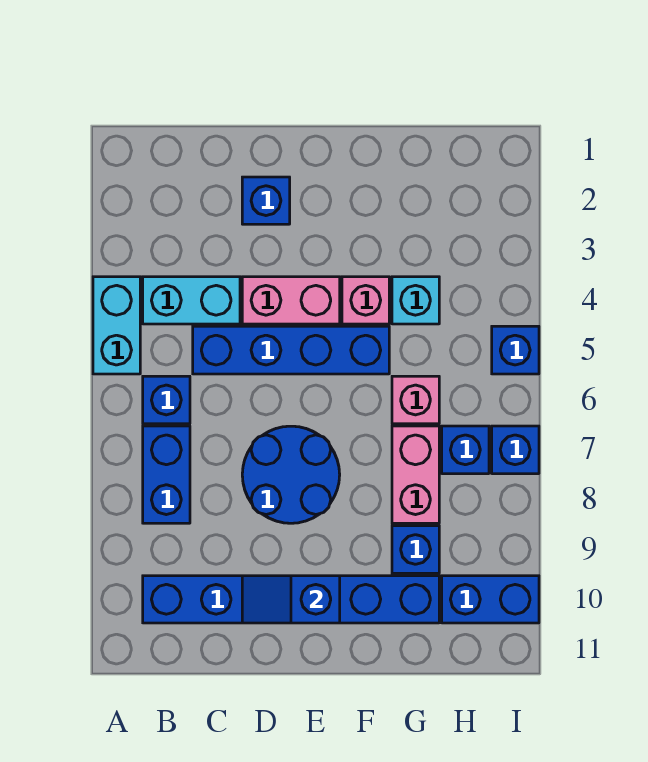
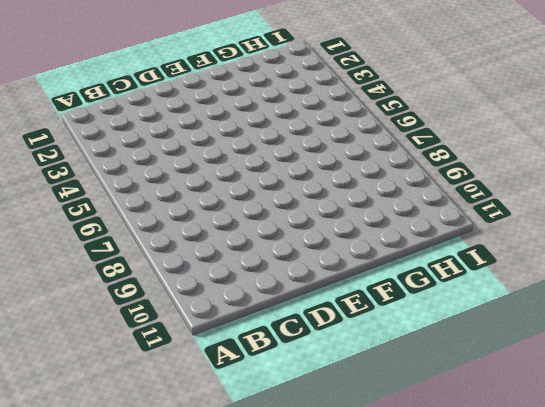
none -> cyan 1x2 brick [93,277,140,374]
none -> cyan 1x2 brick [143,277,240,324]
none -> blue 1x1 brick [143,376,190,424]

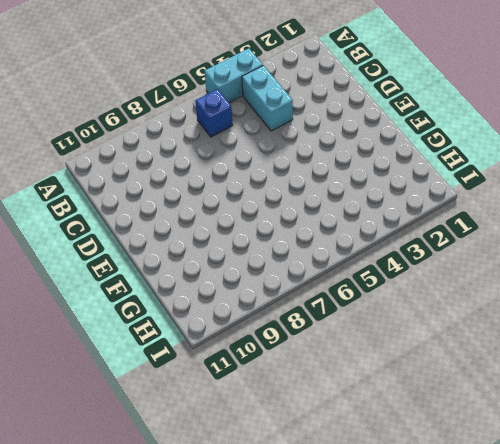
none -> blue 1x2 brick [143,426,190,523]
none -> blue 1x6 brick [143,576,439,623]
none -> blue 1x4 brick [193,326,389,374]

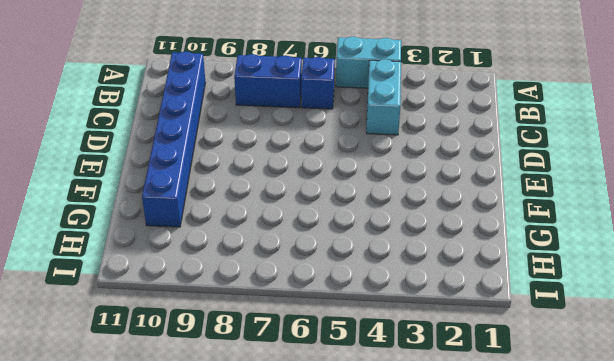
none -> blue 1x4 brick [193,326,389,374]
none -> blue 1x1 brick [242,177,290,224]
none -> pink 1x2 brick [242,277,340,324]

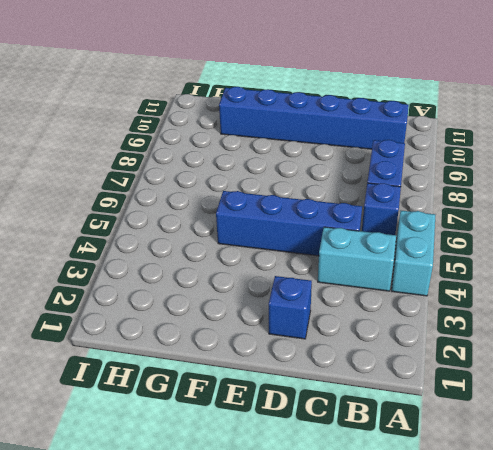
none -> pink 1x2 brick [242,277,340,324]
none -> blue 2x2 round brick [242,426,340,523]
none -> pink 1x1 brick [342,277,389,324]

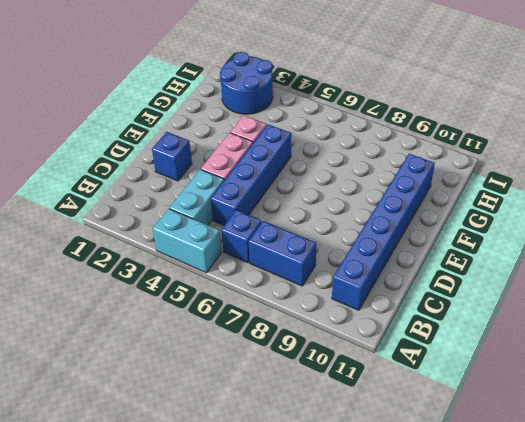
blue 2x2 round brick [220,52,273,114] -> blue 2x2 round brick moved to [242,426,340,523]
none -> cyan 1x1 brick [392,277,439,324]
none -> pink 1x1 brick [392,376,439,424]
none -> pink 1x2 brick [392,426,439,523]

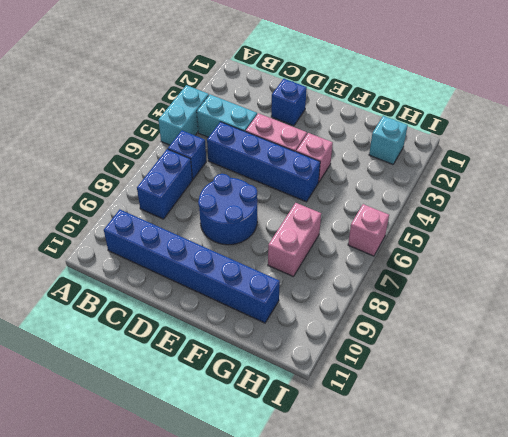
cyan 1x1 brick [369,116,408,164] -> cyan 1x1 brick moved to [392,277,439,324]
pink 1x1 brick [348,204,389,256] -> pink 1x1 brick moved to [392,376,439,424]
none -> blue 1x1 brick [392,526,439,573]
none -> blue 1x1 brick [442,426,489,474]
none -> blue 1x2 brick [442,576,539,623]

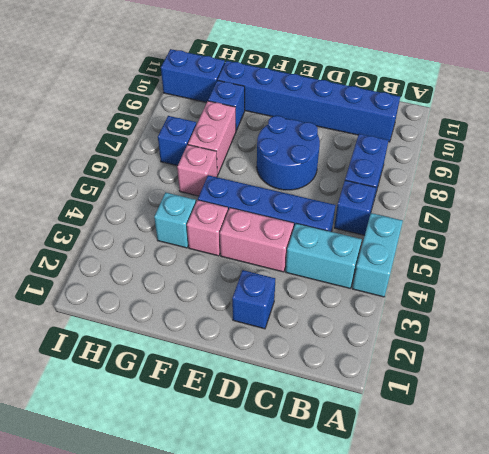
none -> blue 1x1 brick [492,326,539,374]
none -> blue 1x1 brick [492,426,539,474]
none -> blue 1x2 slope [242,576,340,623]

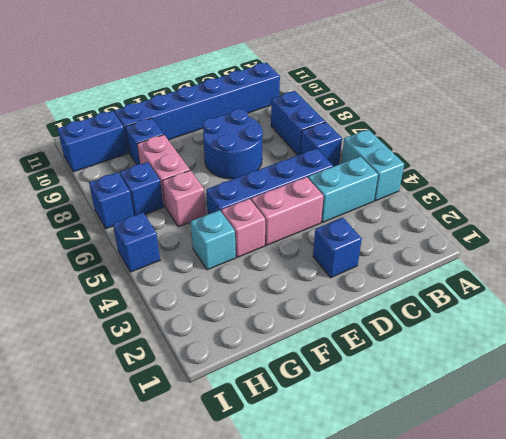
none -> blue 1x2 slope [242,576,340,623]

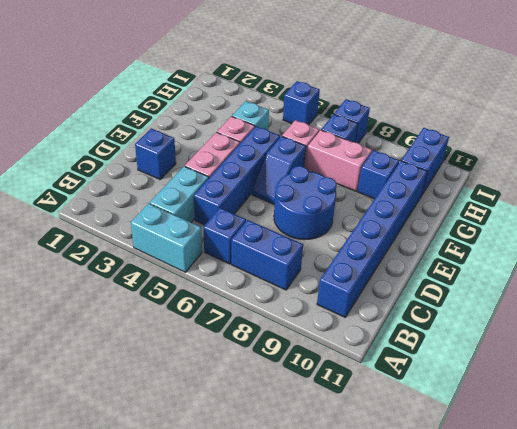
blue 1x2 slope [252,136,306,204] -> blue 1x2 slope moved to [242,576,340,623]

